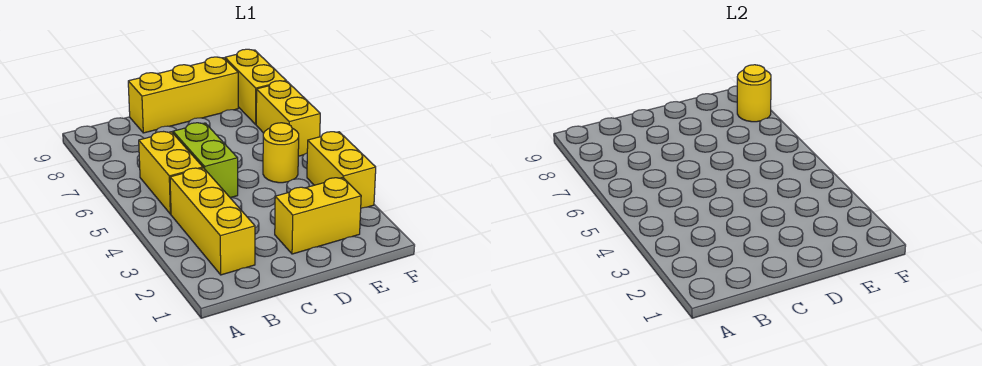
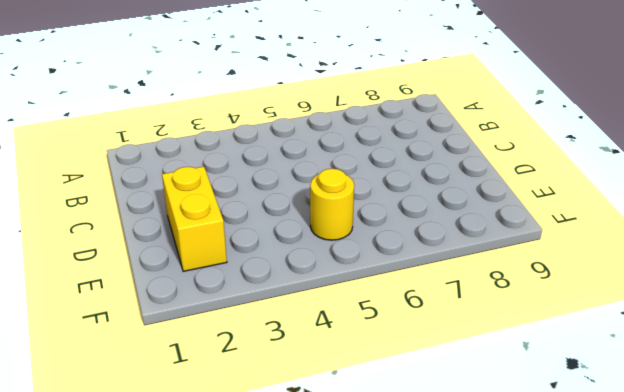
none -> yellow 1x3 brick [170,168,255,275]
none -> yellow 1x2 brick [139,132,203,214]

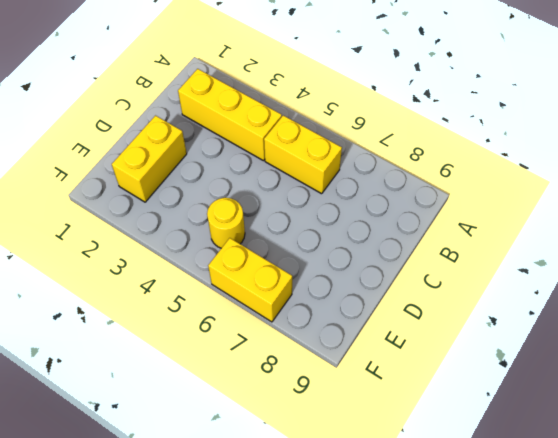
none -> lime 1x2 brick [173,123,238,197]
none -> yellow 1x3 brick [128,57,238,133]

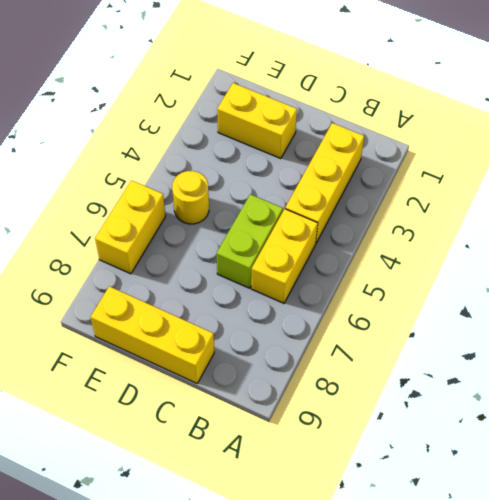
none -> yellow 1x2 brick [307,132,376,208]
none -> yellow 1x2 brick [225,49,286,124]

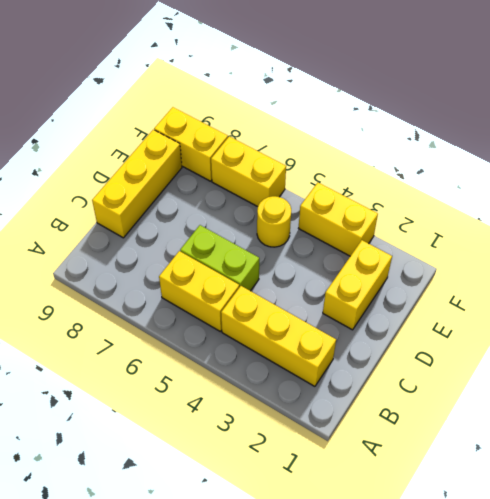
none -> yellow 1x1 round brick [737,65,771,122]

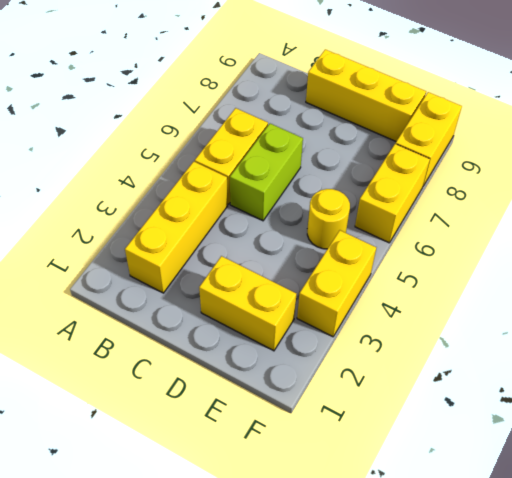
none -> yellow 1x1 round brick [737,65,771,122]

